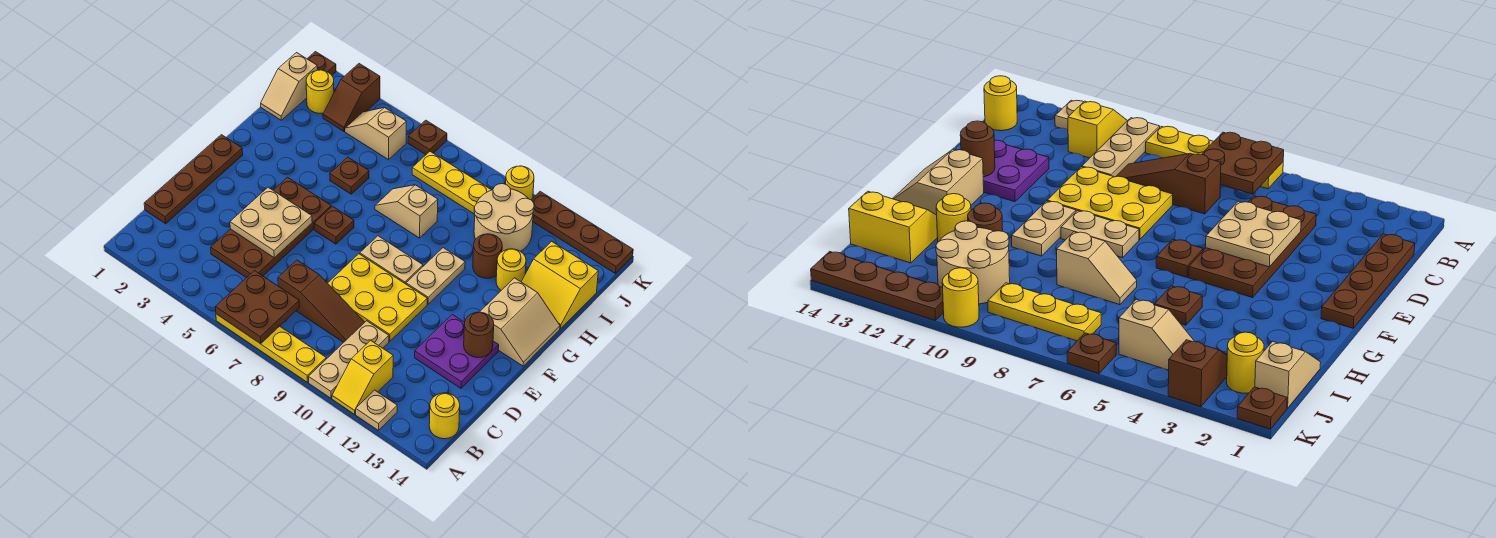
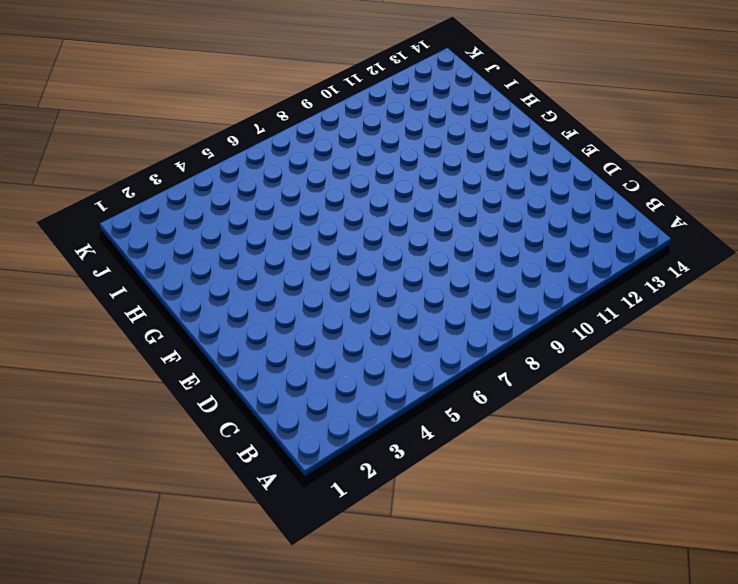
none -> yellow 1x4 plate [216,314,326,382]
none -> tan 1x3 plate [308,321,389,398]
none -> yellow 1x2 slope [332,340,393,414]
none -> tan 1x1 plate [356,390,397,430]

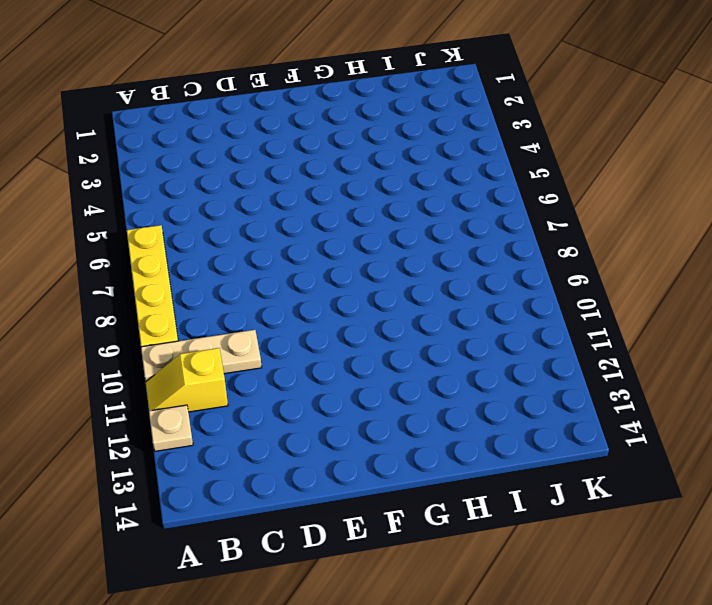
none -> yellow 1x1 round brick [429,393,460,439]
none -> brown 1x4 plate [144,135,243,224]
none -> brown 2x4 plate [211,177,331,278]
none -> brown 1x3 slope [278,260,365,342]

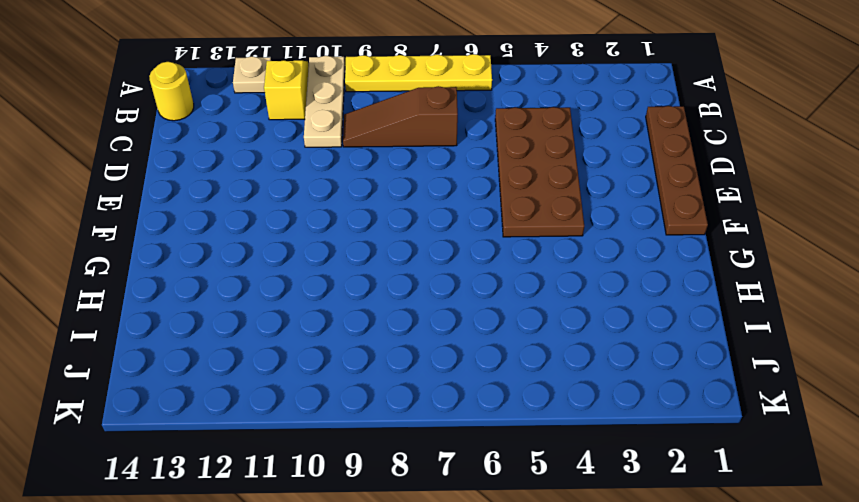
none -> yellow 2x3 plate [328,254,427,341]
none -> purple 2x2 plate [415,315,499,388]
none -> brown 1x1 plate [314,206,354,244]
none -> tan 1x2 plate [360,236,423,284]

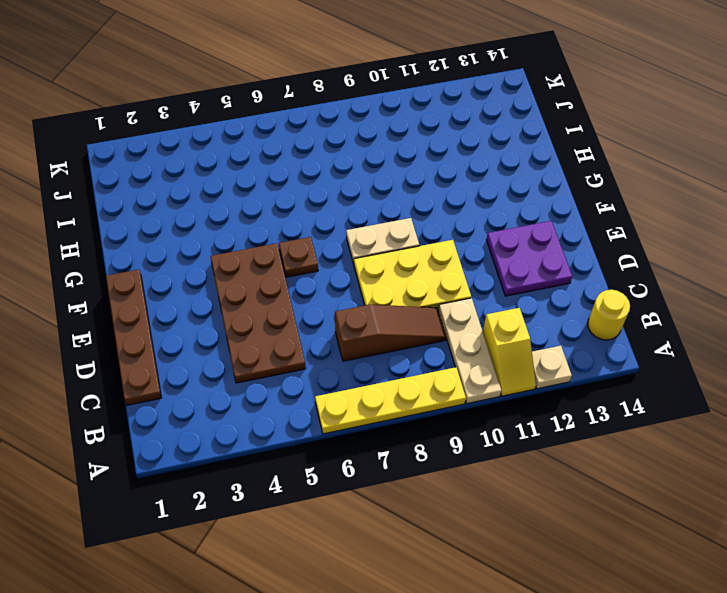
none -> tan 1x2 plate [406,248,465,304]
none -> tan 2x2 slope [480,278,560,366]
none -> brown 1x1 plate [330,157,369,194]
none -> tan 1x2 slope [375,185,438,238]

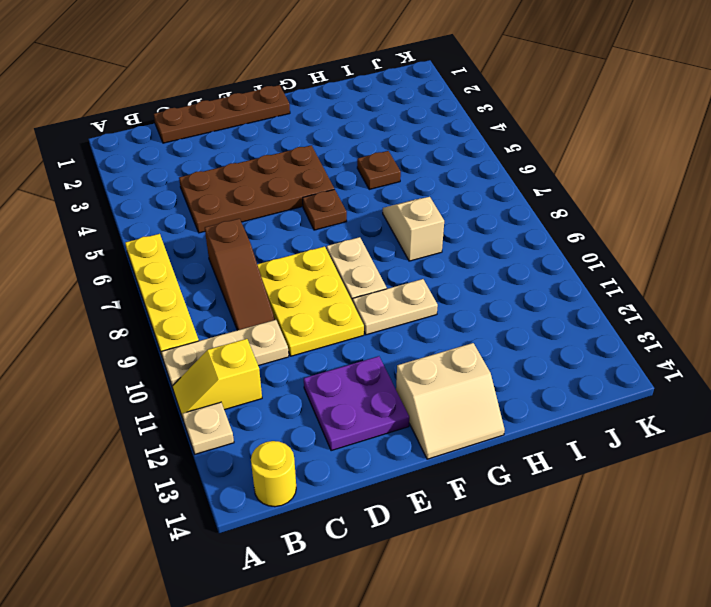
none -> brown 1x1 round brick [473,234,502,278]
none -> yellow 1x1 round brick [496,249,526,290]
none -> yellow 2x2 slope [521,241,598,329]
none -> tan 1x2 slope [261,53,317,120]

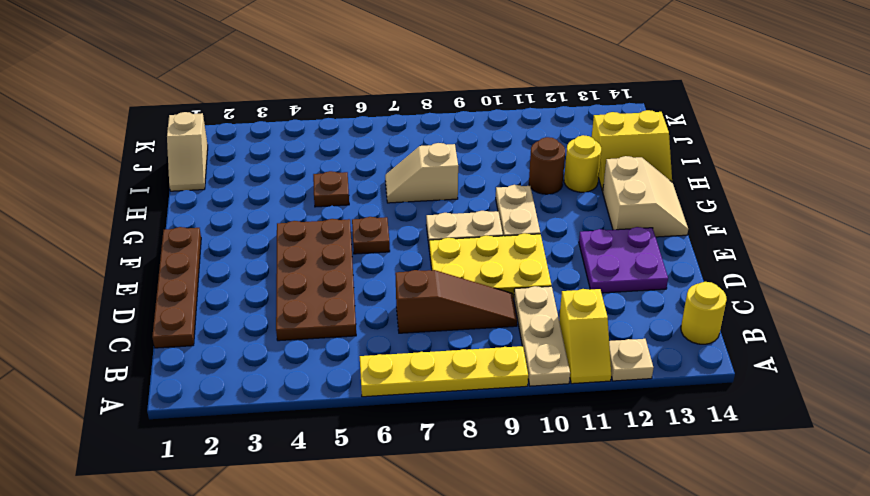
none -> tan 2x2 round brick [474,184,534,252]
none -> yellow 1x1 round brick [306,70,334,113]
none -> brown 1x2 slope [323,64,380,131]
none -> tan 1x2 slope [345,107,406,160]

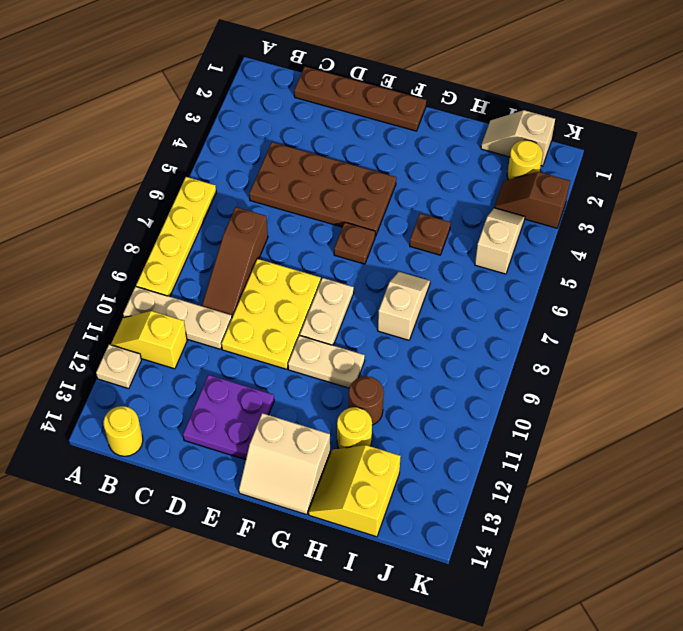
none -> tan 2x2 round brick [474,184,534,252]
none -> yellow 1x3 plate [412,152,491,214]
none -> brown 1x1 plate [307,52,336,75]
none -> brown 1x1 plate [408,120,447,154]

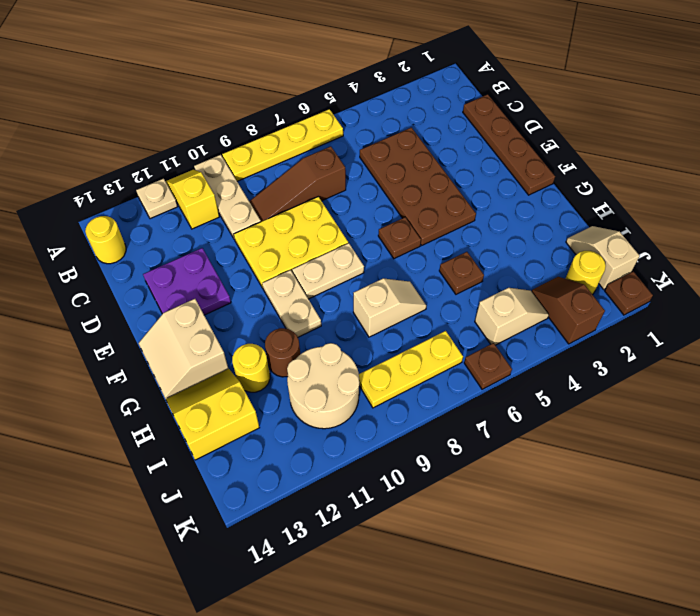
none -> yellow 1x1 round brick [506,166,534,200]
none -> brown 1x4 plate [531,192,633,274]
none -> brown 2x2 plate [216,271,299,344]
none -> tan 2x2 plate [230,187,312,258]

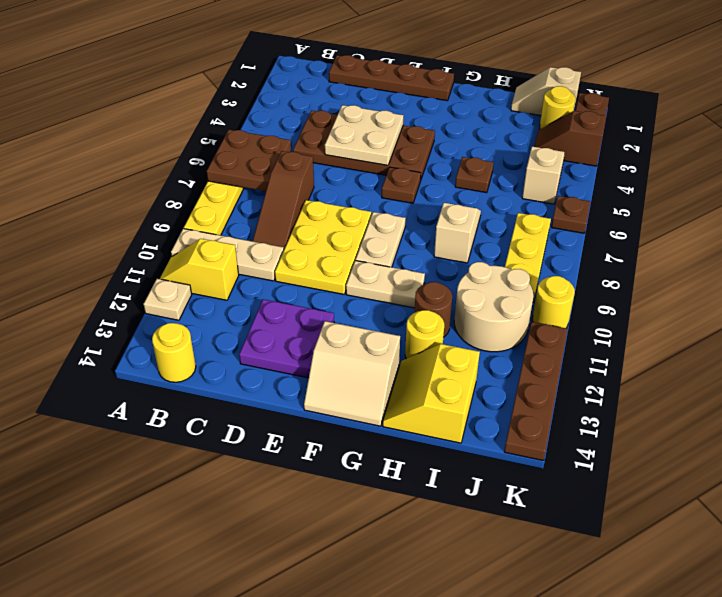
none -> brown 1x1 round brick [464,312,494,358]

